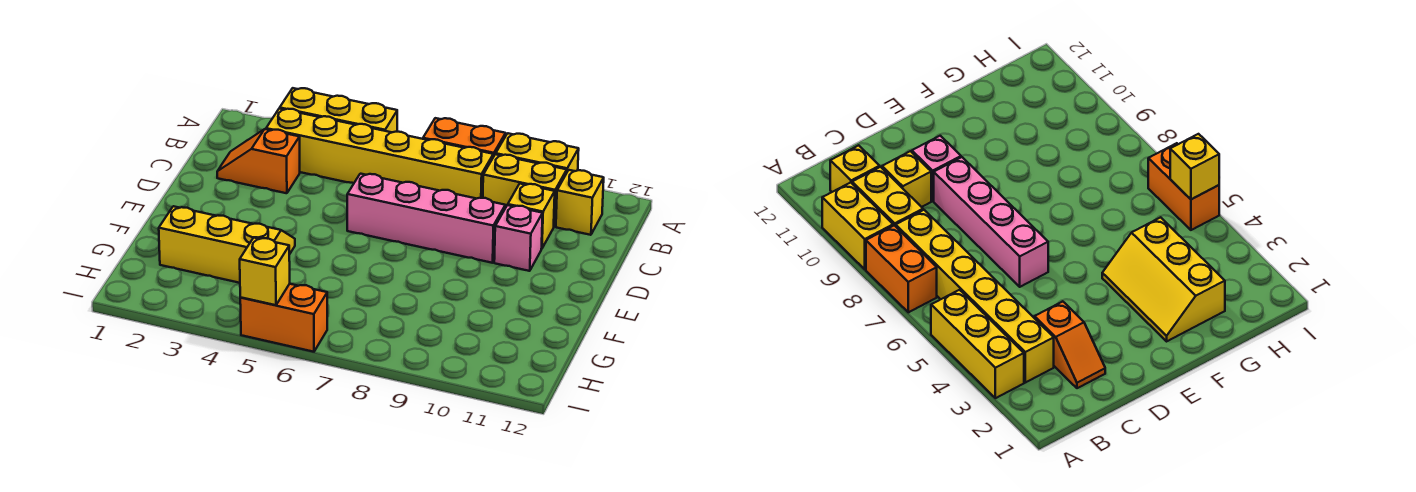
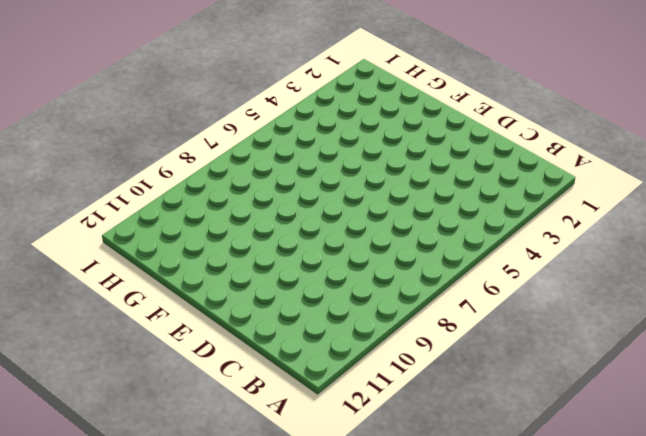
none -> yellow 1x3 brick [280,88,397,132]
none -> orange 1x2 brick [423,118,506,157]
none -> yellow 1x2 brick [496,133,579,171]

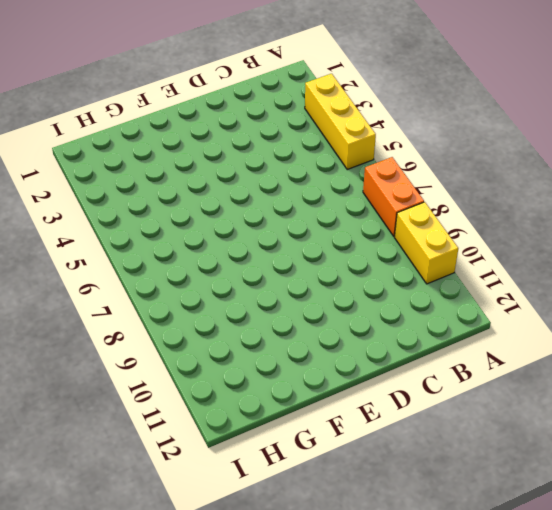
none -> yellow 1x6 brick [266,109,493,199]
none -> yellow 1x2 brick [483,154,567,226]
none -> yellow 1x1 brick [556,170,604,235]

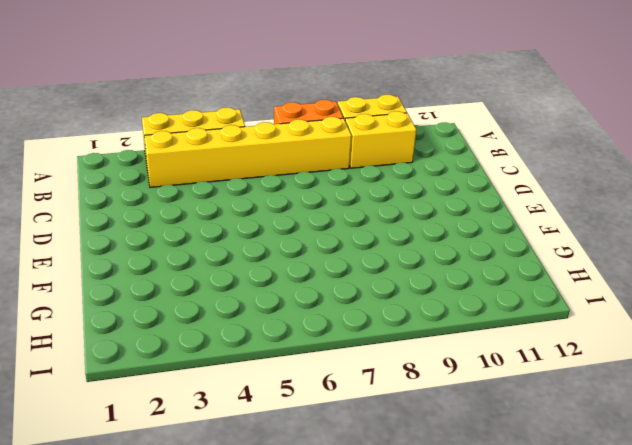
none -> yellow 1x1 brick [556,170,604,235]
none -> orange 1x2 slope [217,129,300,193]
none -> yellow 1x1 brick [508,184,555,249]

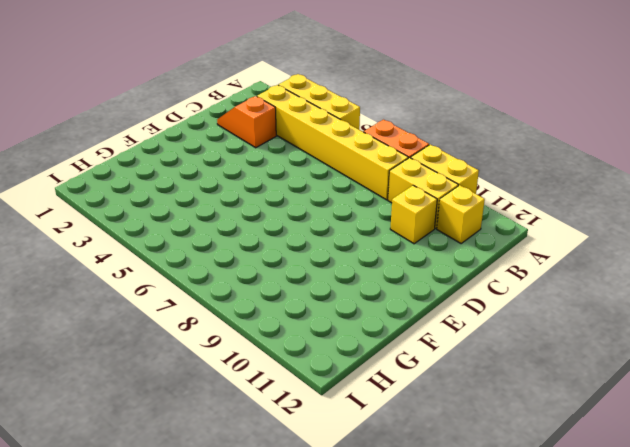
none -> pink 1x4 brick [347,174,505,263]
none -> pink 1x1 brick [494,205,543,271]
none -> yellow 2x3 slope [159,206,295,283]

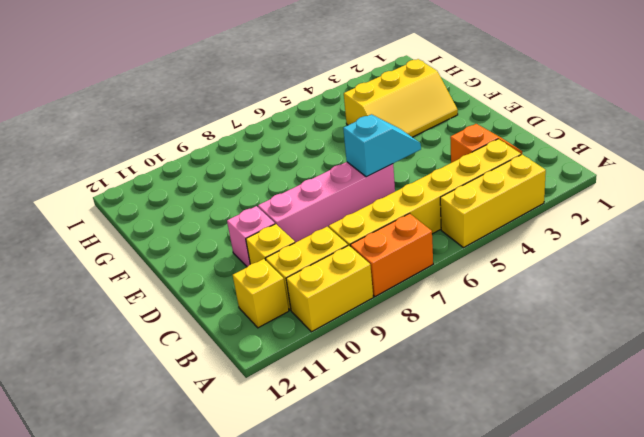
cyan 1x2 slope [343,114,421,177] -> none
none -> orange 1x2 brick [240,284,327,352]
none -> yellow 1x1 brick [240,238,290,305]

